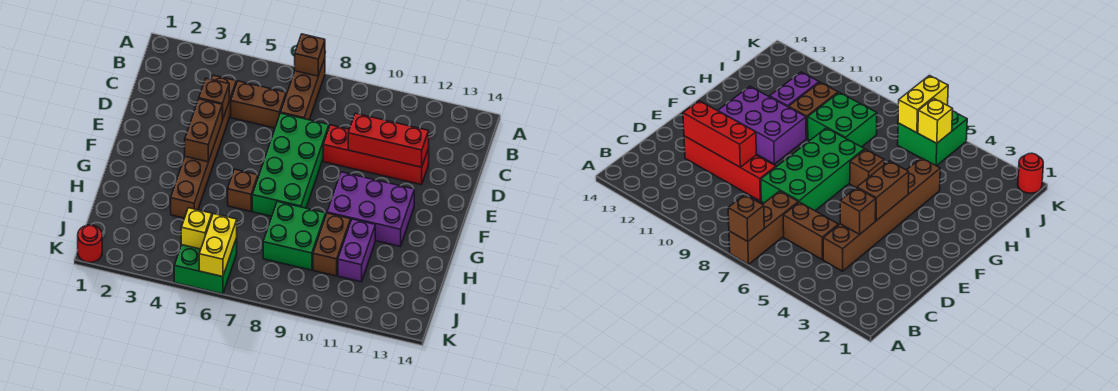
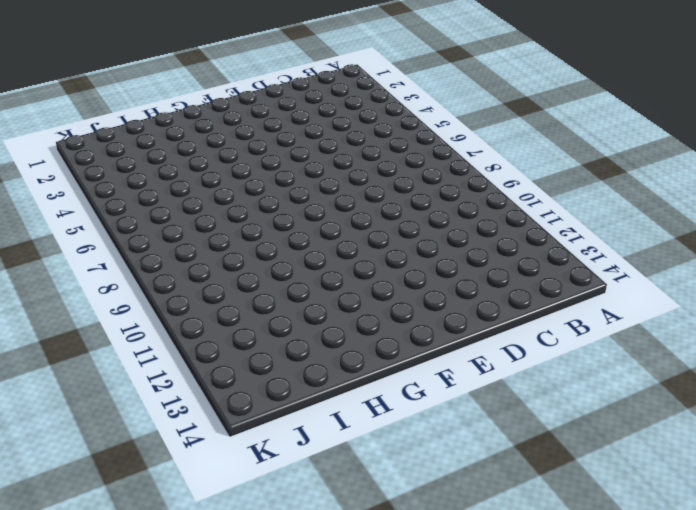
none -> brown 1x3 brick [281,59,325,120]
none -> brown 1x6 brick [171,75,236,218]
none -> brown 1x2 brick [231,81,286,128]

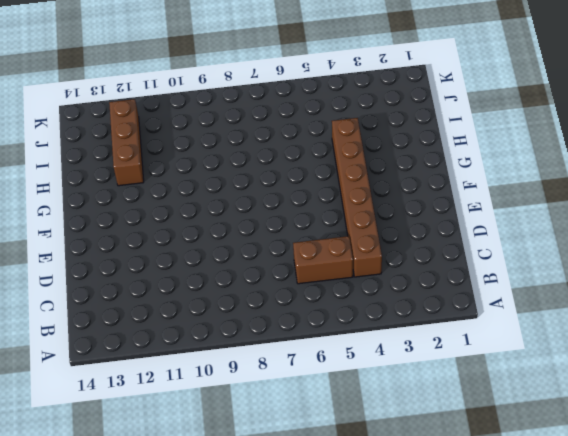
brown 1x3 brick [109,99,144,186] -> brown 1x3 brick moved to [281,59,325,120]
none -> green 2x4 brick [252,113,329,216]
none -> red 1x4 brick [323,125,429,185]
none -> purple 2x3 brick [327,172,414,246]

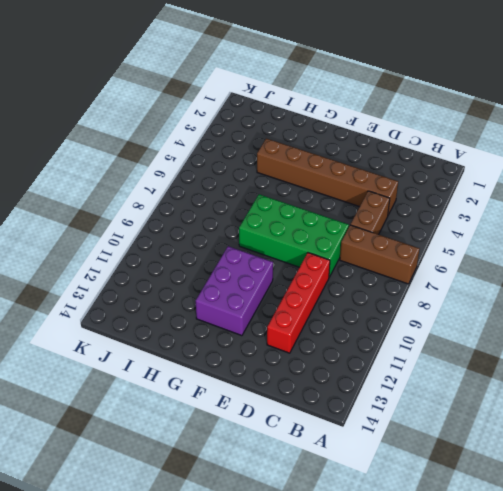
none -> brown 1x1 brick [228,169,258,211]
none -> green 2x2 brick [263,202,326,270]
none -> brown 1x2 brick [313,213,351,276]

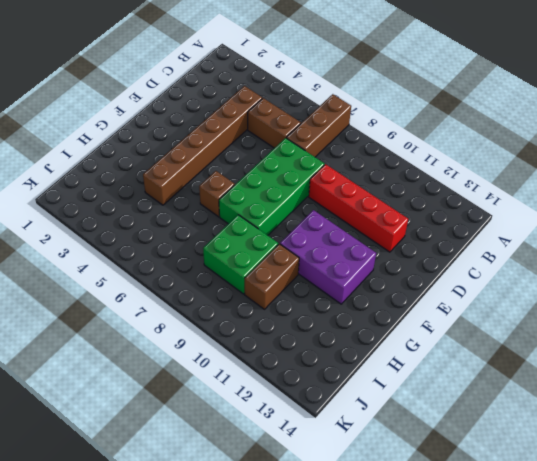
none -> purple 1x2 brick [338,219,375,282]
none -> green 2x2 brick [174,238,237,294]
none -> red 1x1 round brick [78,225,102,262]

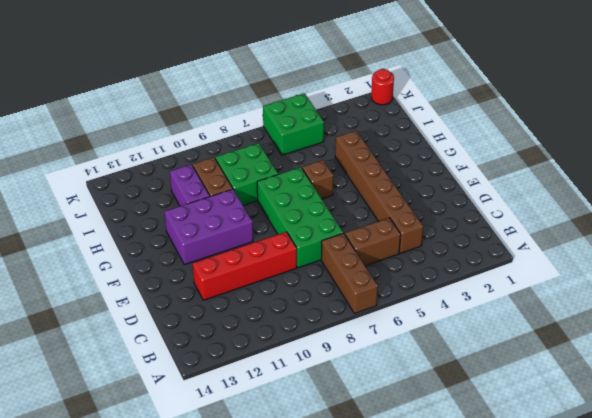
none -> brown 1x1 brick [295,34,325,76]
none -> brown 1x1 brick [199,78,229,120]
none -> red 1x3 brick [348,113,429,167]

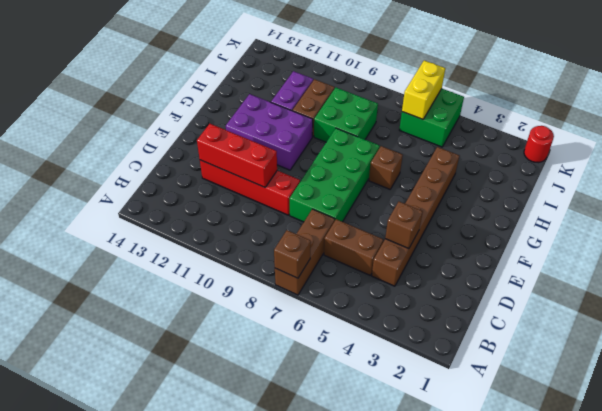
none -> brown 1x2 brick [185,99,222,162]
none -> yellow 1x1 brick [181,208,212,249]

